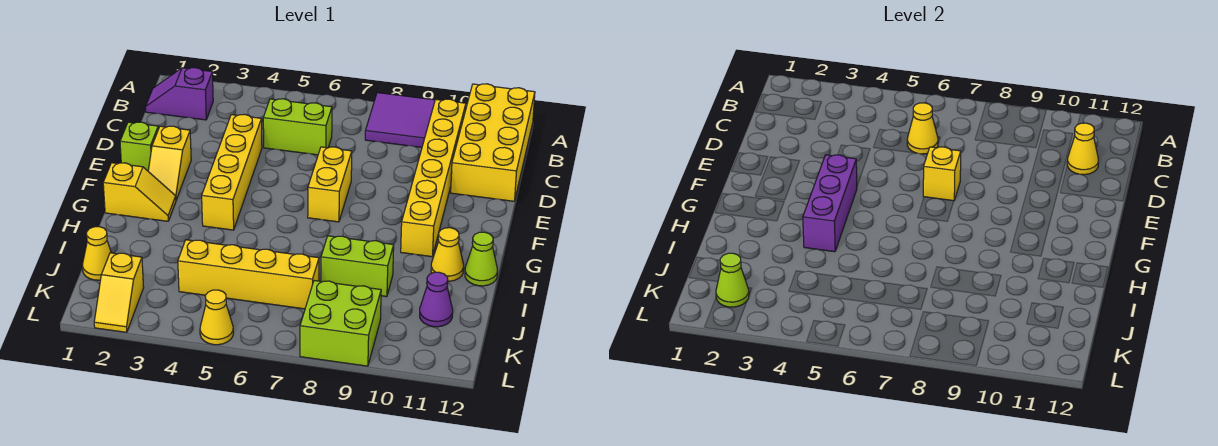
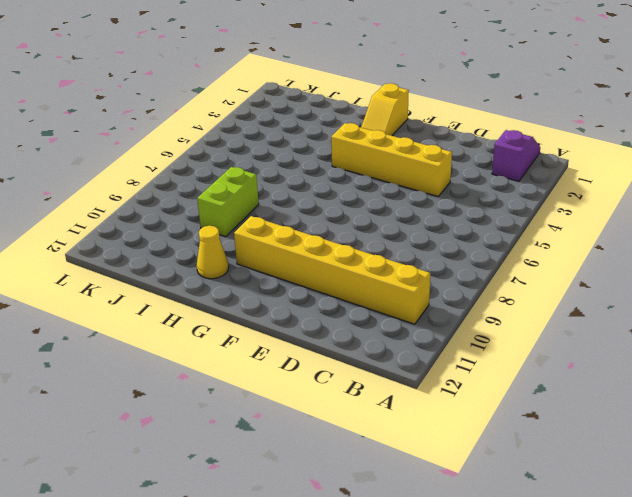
none -> purple 2x2 tile [365,93,435,147]
none -> yellow 2x4 brick [451,84,535,201]
none -> lime 1x2 brick [263,99,332,155]

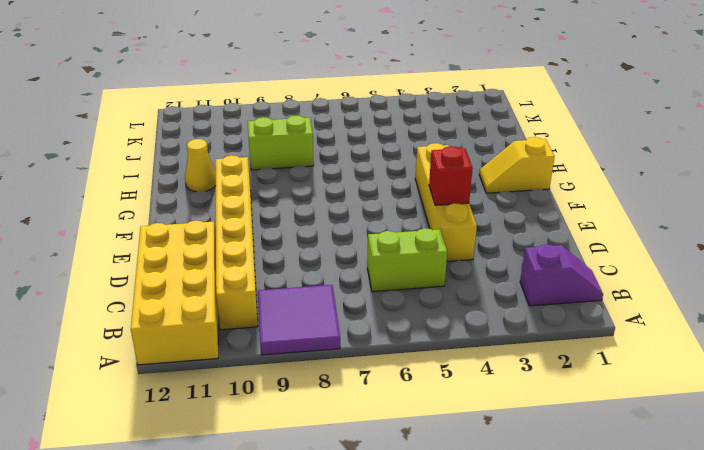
red 1x1 brick [429,146,473,205] -> none
none -> lime 1x1 brick [120,122,158,171]
none -> yellow 1x2 slope [148,126,191,200]
none -> yellow 1x2 brick [308,147,352,222]

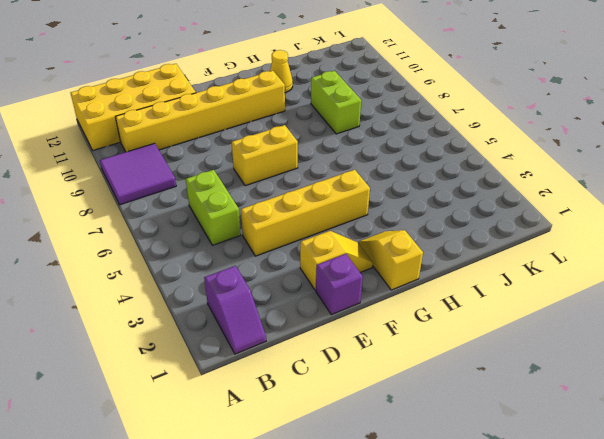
purple 1x1 brick [316,254,363,315] -> lime 1x1 brick [120,122,158,171]
none -> lime 1x1 cone [465,232,497,286]
none -> yellow 1x1 cone [82,227,111,280]
none -> yellow 1x4 brick [178,240,319,309]

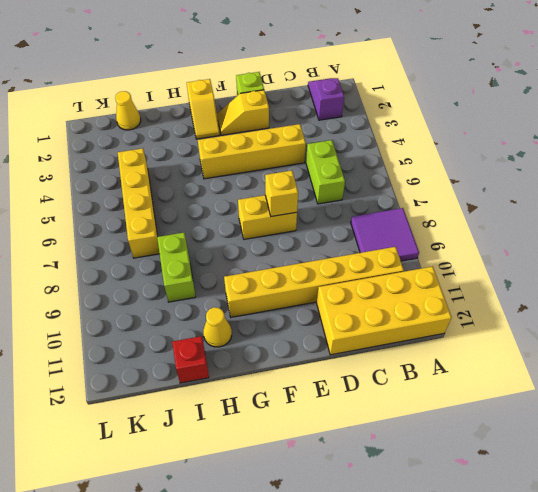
red 1x1 brick [172,336,209,383] -> none
none -> lime 1x1 cone [465,232,497,286]
none -> purple 1x1 cone [420,272,453,327]
none -> yellow 1x2 slope [94,253,144,332]

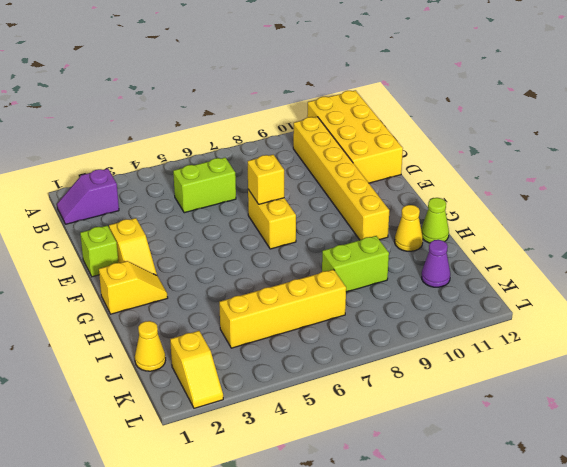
none -> purple 2x2 tile [365,93,435,147]
none -> yellow 1x4 brick [202,114,262,230]
none -> lime 2x2 brick [300,281,381,366]

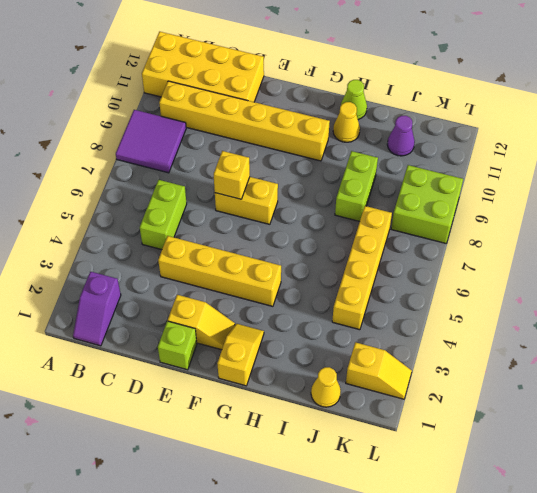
none -> yellow 1x1 cone [200,290,233,345]
none -> yellow 1x1 cone [907,103,938,154]
none -> yellow 1x1 cone [1067,123,1098,175]

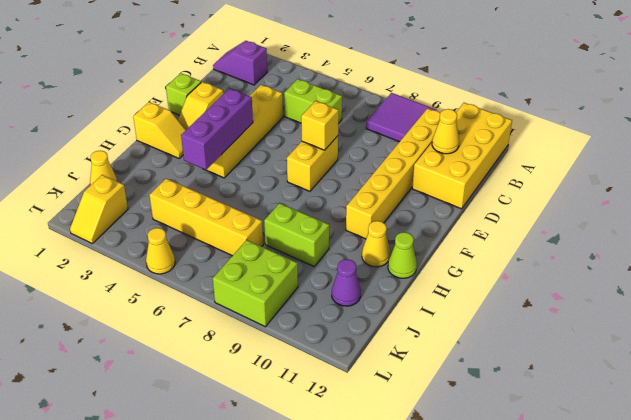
none -> yellow 1x1 cone [907,103,938,154]
none -> lime 1x1 cone [716,253,749,307]

